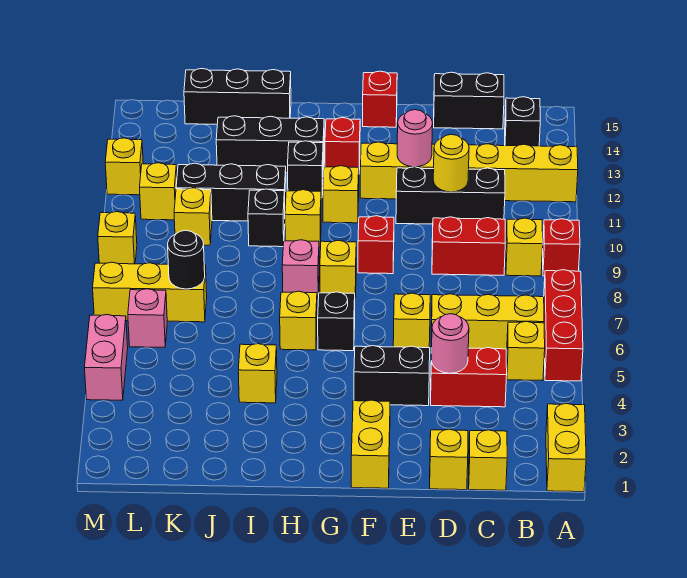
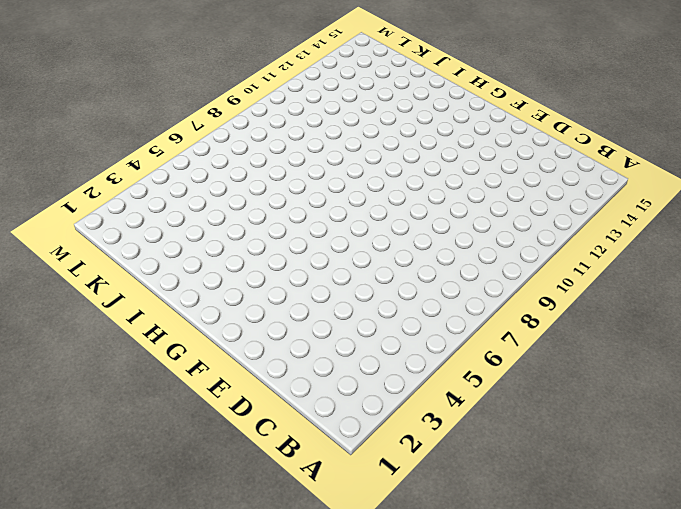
none -> yellow 1x2 brick [546,404,586,492]
none -> red 1x3 brick [544,270,583,381]
none -> red 1x1 brick [543,219,580,276]
none -> yellow 1x6 brick [360,142,578,202]

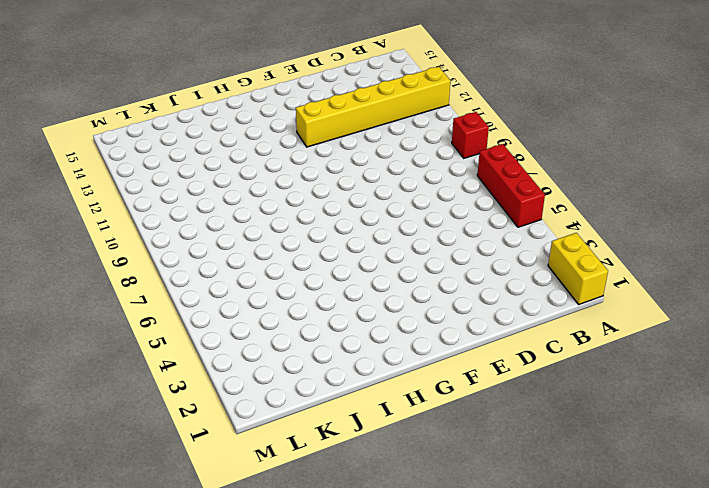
none -> yellow 1x1 brick [506,321,545,381]
none -> yellow 1x3 brick [431,294,544,353]
none -> yellow 1x1 brick [506,218,543,276]
none -> black 1x1 brick [505,97,540,146]

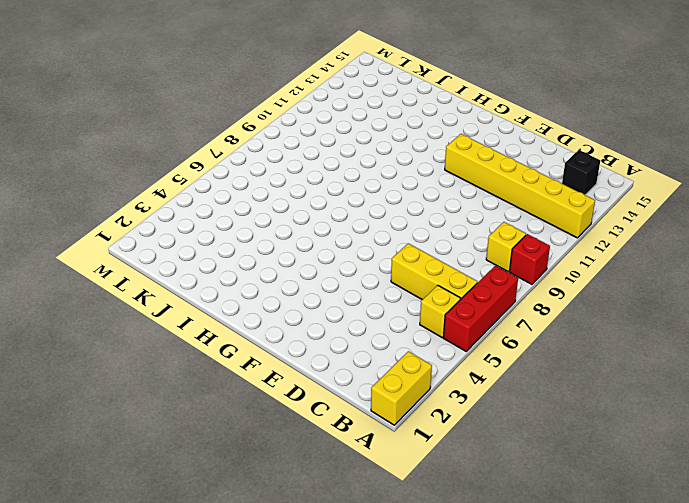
none -> yellow 1x1 brick [469,430,507,490]
none -> red 1x2 brick [431,348,507,407]
none -> red 1x2 brick [432,217,505,275]
none -> black 1x3 brick [396,167,505,224]

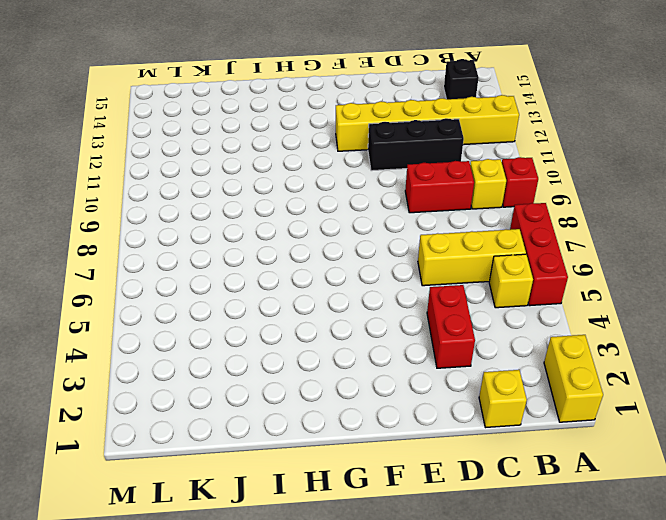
red 1x2 brick [427,285,475,368] -> red 1x2 brick turned to [431,348,507,407]
none -> black 1x2 brick [434,72,504,129]
none -> yellow 1x1 brick [430,429,468,490]
none -> black 1x2 brick [354,346,430,406]
none -> yellow 1x1 brick [393,293,430,348]

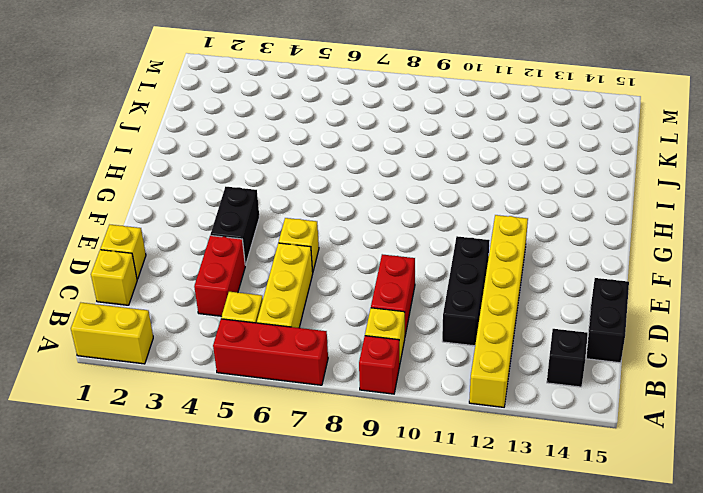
none -> yellow 1x2 brick [351,400,390,488]
none -> red 1x1 brick [358,216,394,274]
none -> red 1x1 brick [363,71,397,127]
none -> black 1x1 brick [318,292,355,351]

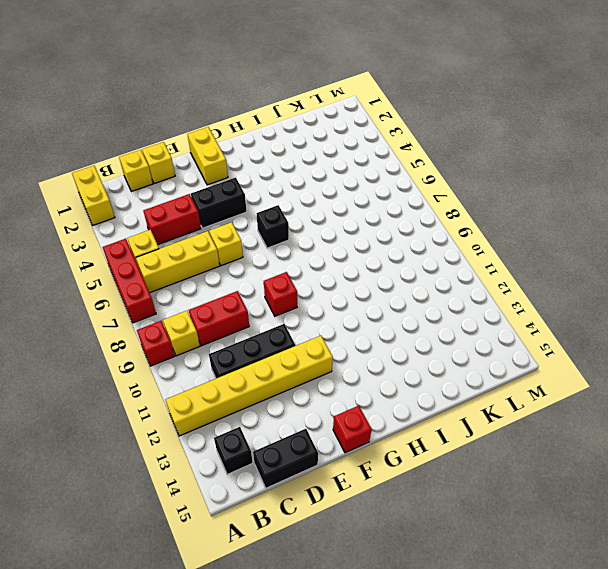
none -> yellow 1x1 brick [320,240,356,297]
none -> yellow 1x1 brick [323,166,359,223]
none -> red 1x1 brick [325,118,360,170]
none -> yellow 1x1 brick [280,291,317,350]

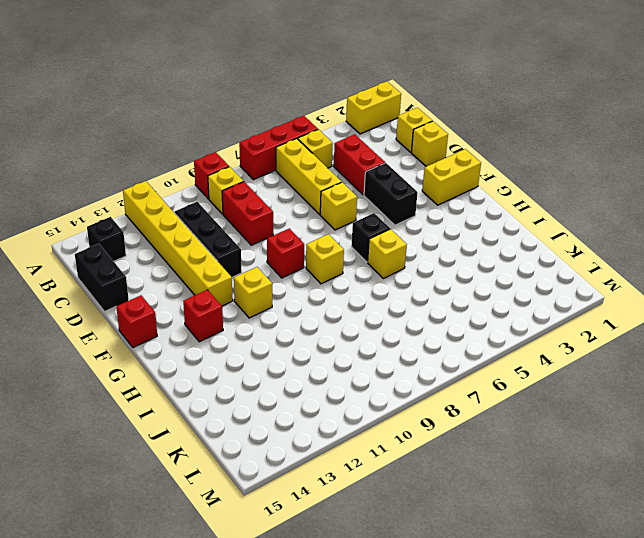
none -> pink 1x1 brick [282,240,319,298]
none -> yellow 1x1 brick [285,190,321,247]
none -> black 1x1 brick [288,141,323,198]
none -> black 1x3 brick [216,116,324,173]

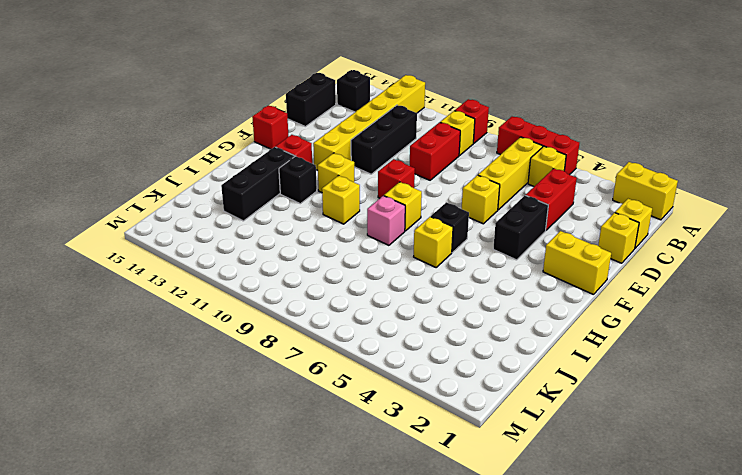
none -> yellow 1x1 brick [238,344,277,403]
none -> black 1x1 brick [248,189,285,247]
none -> black 1x3 brick [176,163,286,221]
none -> black 1x3 brick [184,69,291,124]

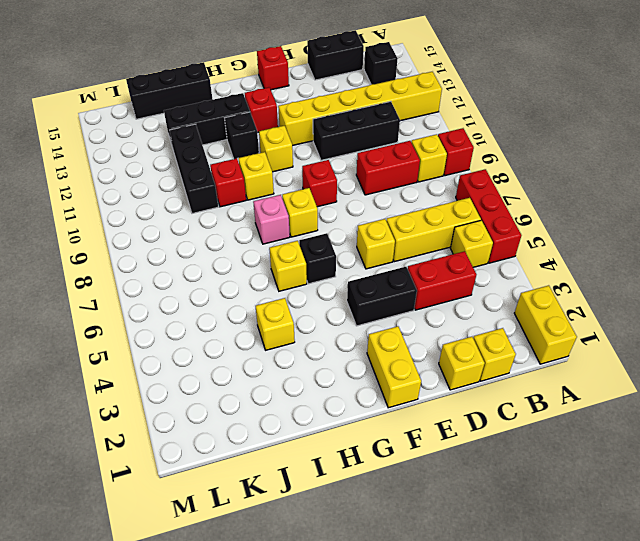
red 1x1 brick [210,158,246,207] -> black 1x1 brick [248,189,285,247]
black 1x3 brick [169,124,218,213] -> black 1x3 brick turned to [176,163,286,221]
none -> yellow 1x3 brick [93,262,207,322]
none -> yellow 1x1 brick [174,188,212,245]
none -> pink 1x1 brick [128,289,167,348]
none -> yellow 1x1 brick [140,163,177,220]

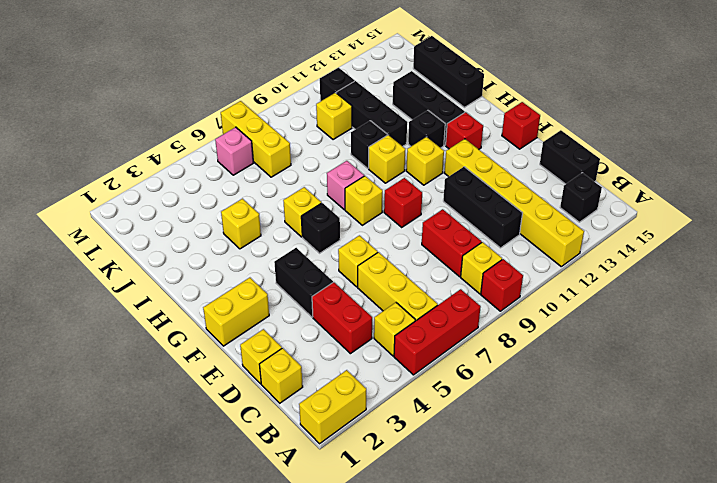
black 1x1 brick [320,68,355,101] -> yellow 1x1 brick [140,163,177,220]
none -> pink 1x2 brick [84,315,128,400]
none -> yellow 1x1 brick [98,212,137,264]
none -> yellow 1x1 brick [105,138,143,195]
none -> pink 1x1 round brick [431,314,469,373]

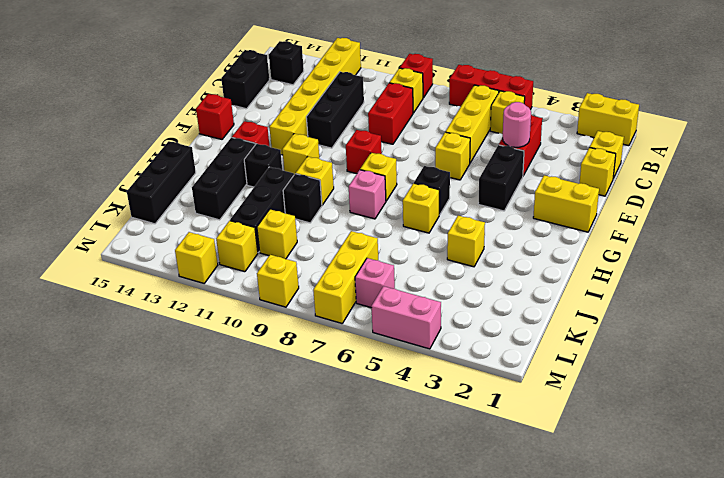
none -> yellow 1x1 round brick [433,134,469,192]
none -> pink 1x1 round brick [397,110,433,167]
none -> black 1x1 round brick [168,230,205,289]

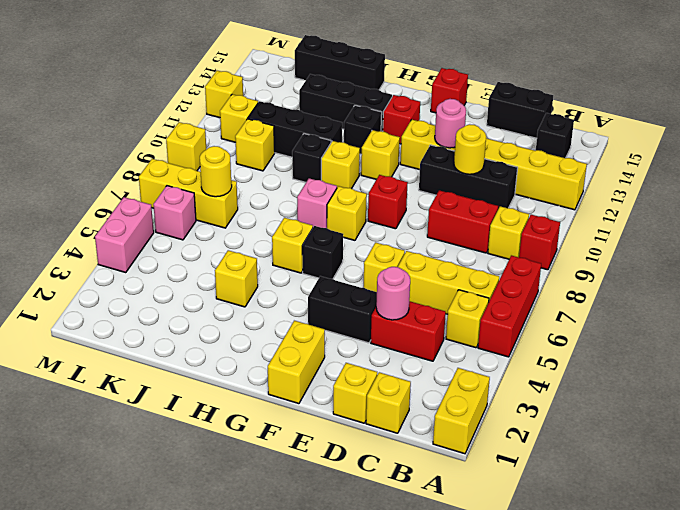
yellow 1x1 round brick [200,146,232,197] -> black 1x1 round brick [168,230,205,289]

